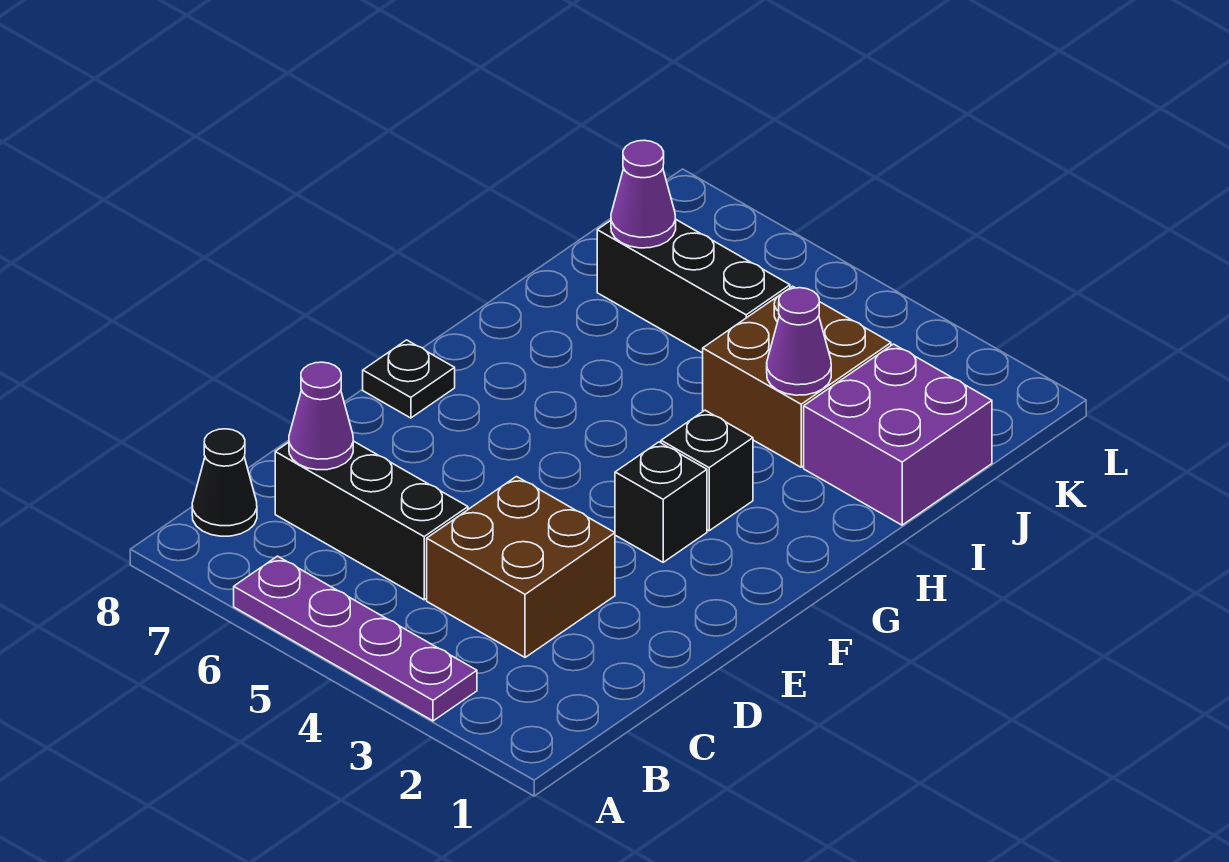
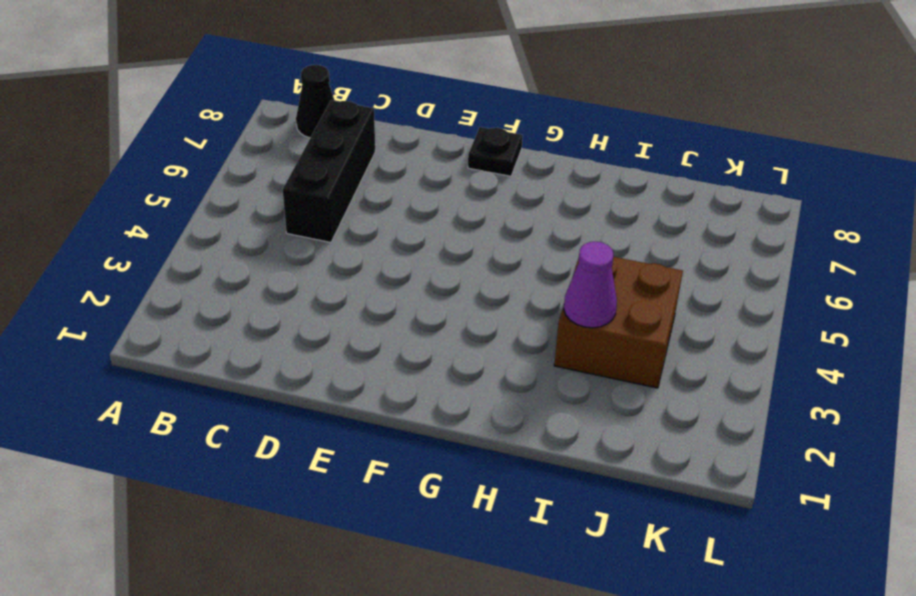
none -> purple 1x4 plate [234,556,477,721]
none -> brown 2x2 brick [427,477,615,657]
none -> black 1x1 brick [615,442,707,562]

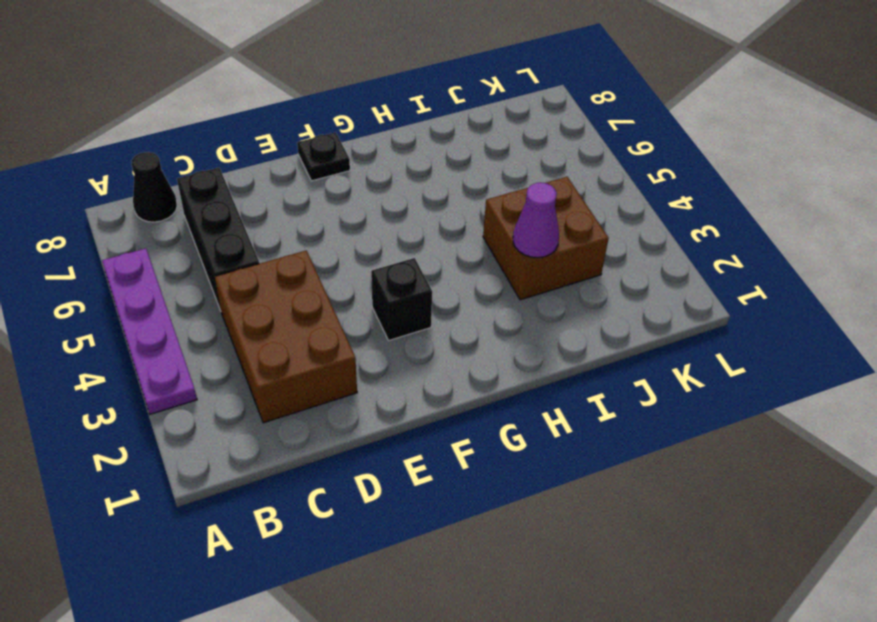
brown 2x3 brick [215,251,357,423] -> brown 2x2 brick [427,477,615,657]
none -> black 1x1 brick [661,410,753,531]
none -> purple 2x2 brick [804,344,992,525]
none -> black 1x3 brick [597,220,790,353]

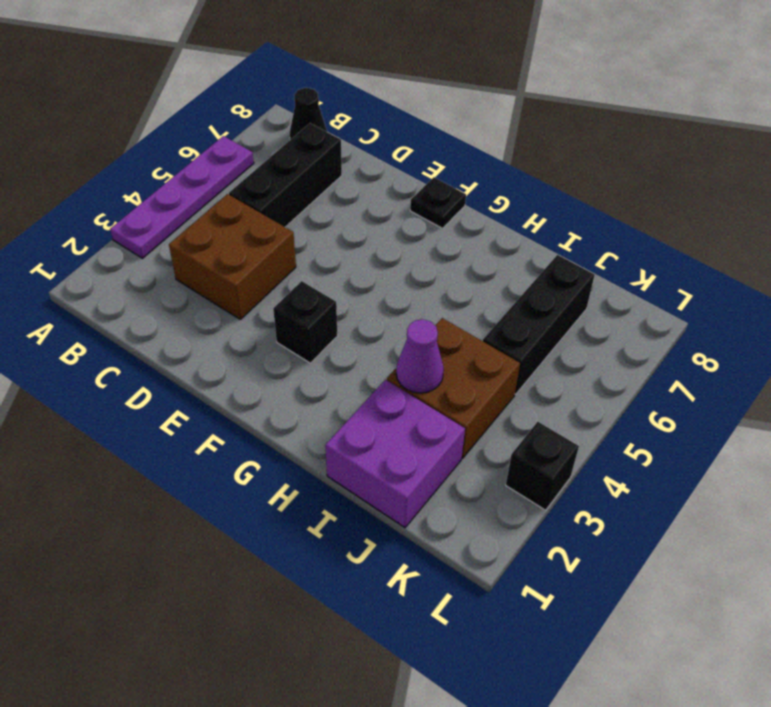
black 1x1 brick [506,422,579,510] -> black 1x1 brick moved to [661,410,753,531]
none -> purple 1x1 cone [289,362,353,470]
none -> purple 1x1 cone [611,140,676,248]

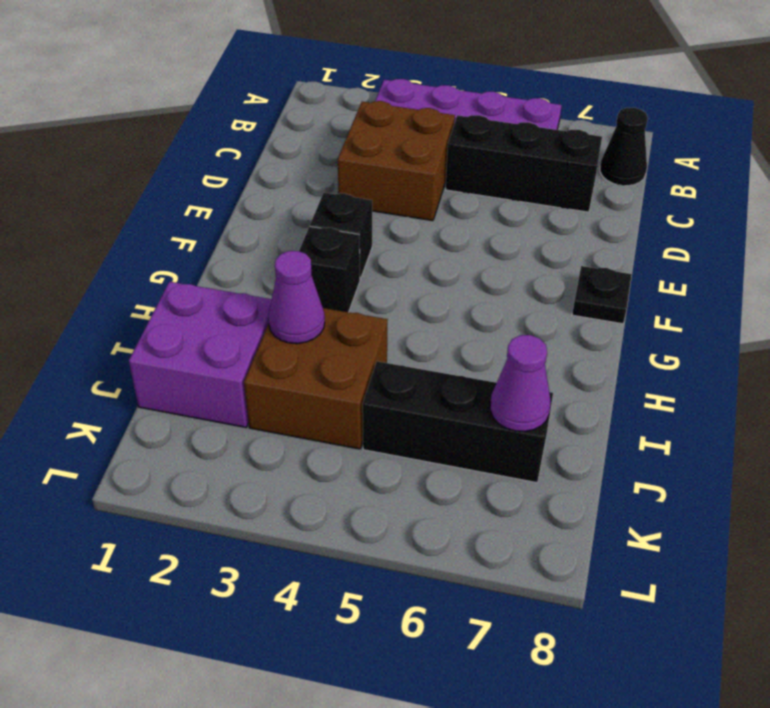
none -> purple 1x1 cone [289,362,353,470]

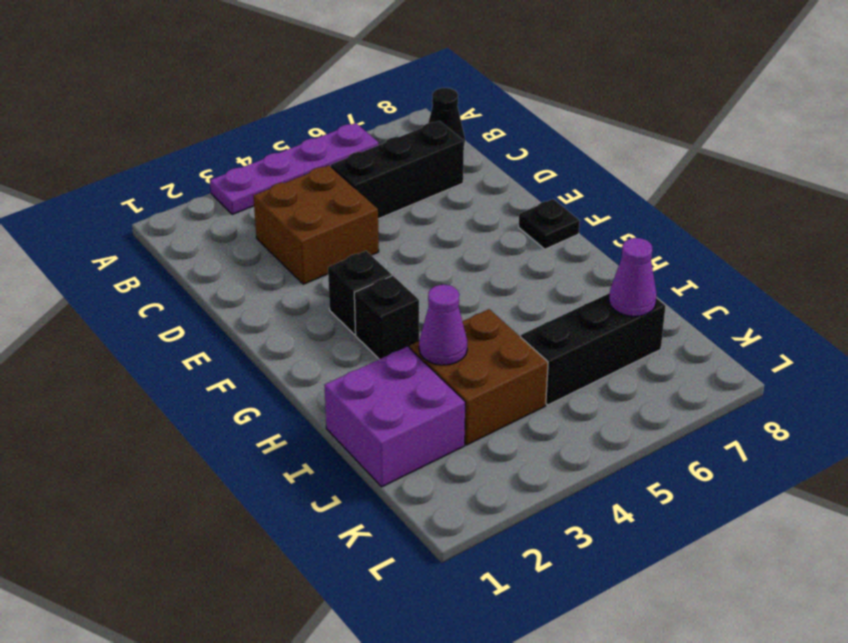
none -> purple 1x1 cone [289,362,353,470]

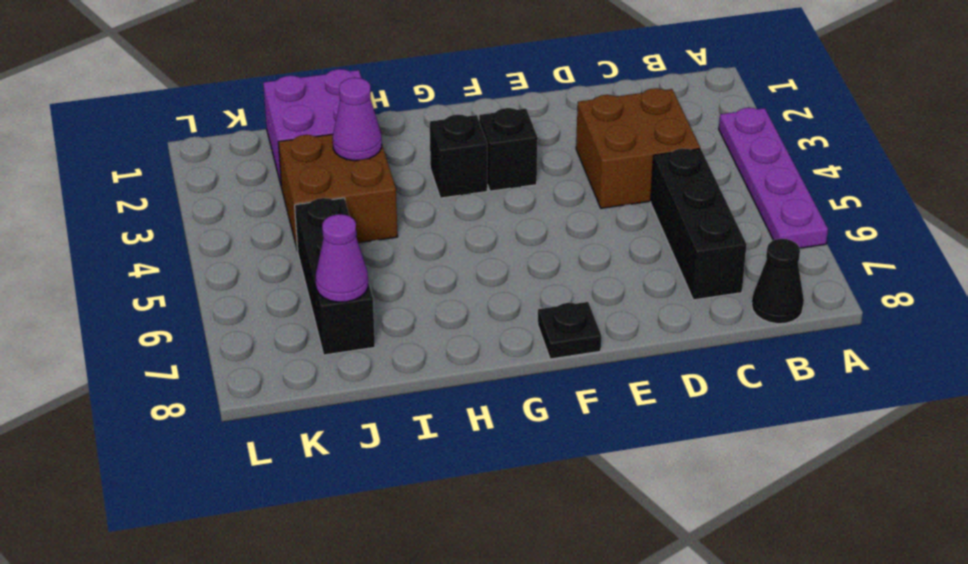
none -> purple 1x1 cone [289,362,353,470]

